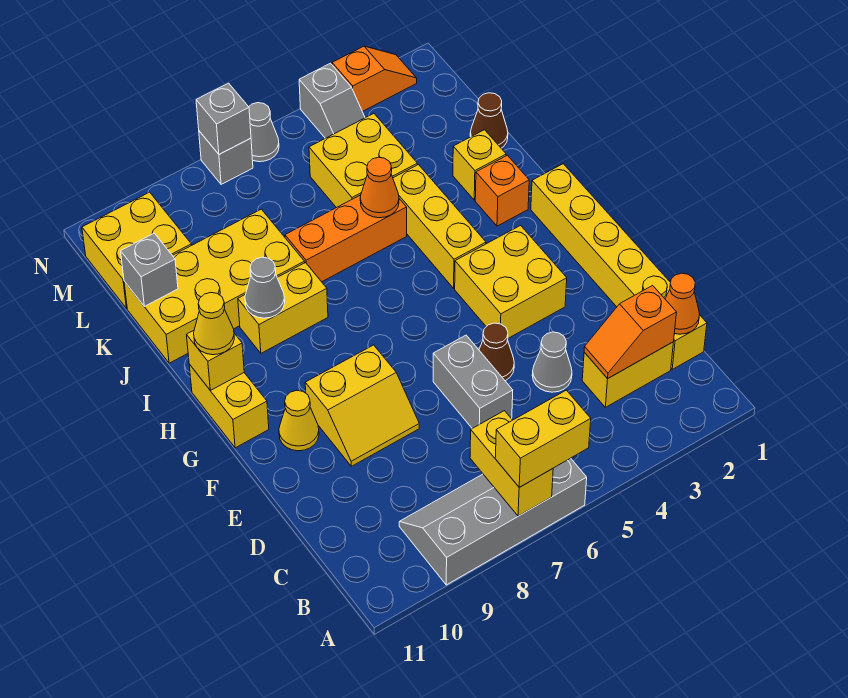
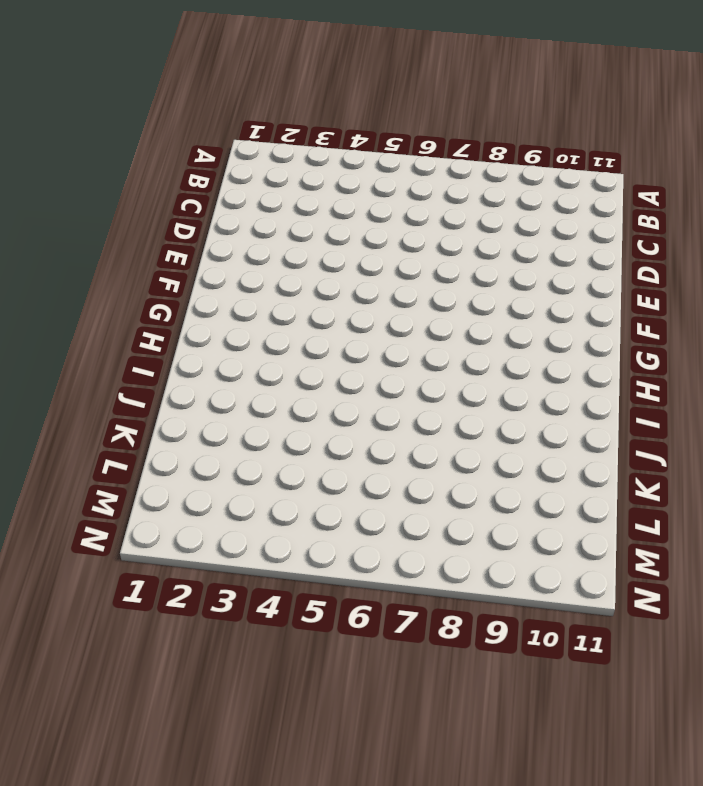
none -> grey 2x4 slope [399,458,587,585]
none -> yellow 1x6 brick [531,164,707,369]
none -> yellow 1x2 brick [582,342,673,407]
none -> grey 1x1 cone [532,332,572,392]

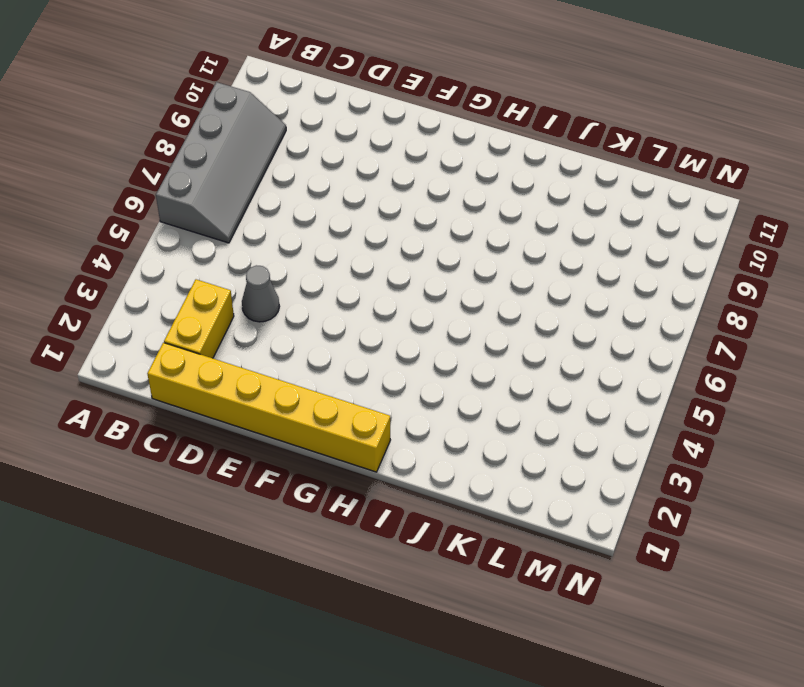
none -> grey 1x2 brick [433,335,513,428]
none -> brown 1x1 cone [479,323,514,381]
none -> yellow 2x2 slope [305,345,419,466]
none -> yellow 2x2 brick [455,226,567,338]

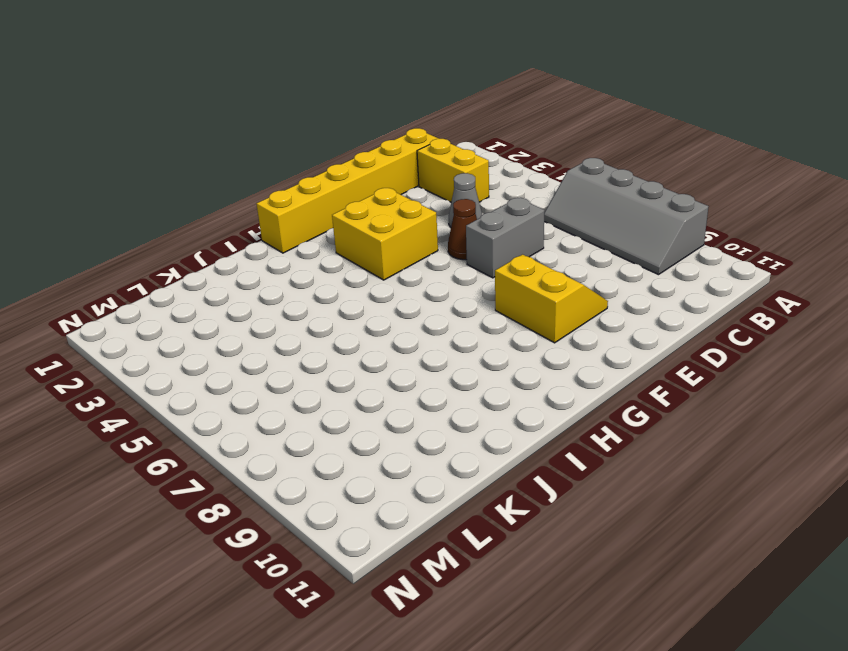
none -> yellow 1x1 cone [279,390,319,451]
none -> yellow 1x2 brick [189,364,269,448]
none -> yellow 1x3 brick [393,165,486,288]
none -> orange 1x1 brick [475,155,529,226]

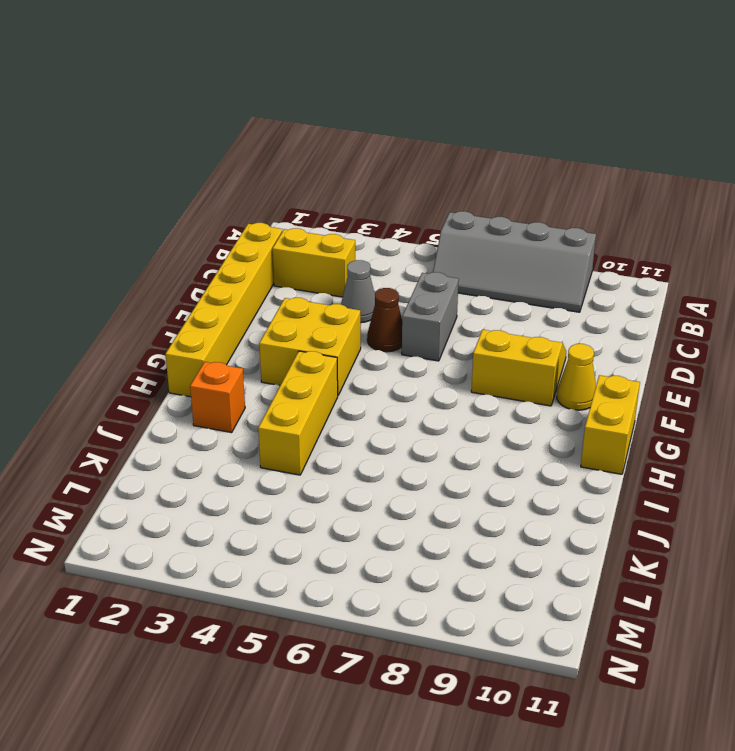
none -> yellow 1x2 brick [238,263,328,353]
none -> yellow 1x1 brick [453,130,506,200]
none -> orange 1x3 brick [285,195,407,282]
none -> yellow 2x4 brick [124,209,305,363]

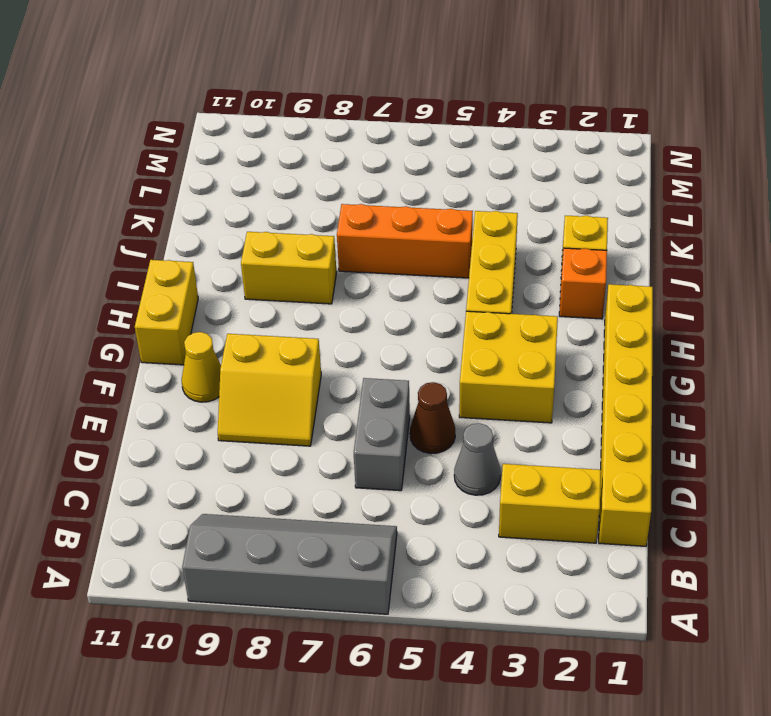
none -> yellow 2x4 brick [124,209,305,363]
none -> brown 1x1 cone [470,93,508,148]
none -> yellow 2x2 brick [309,114,417,208]
none -> yellow 2x2 brick [82,192,192,309]

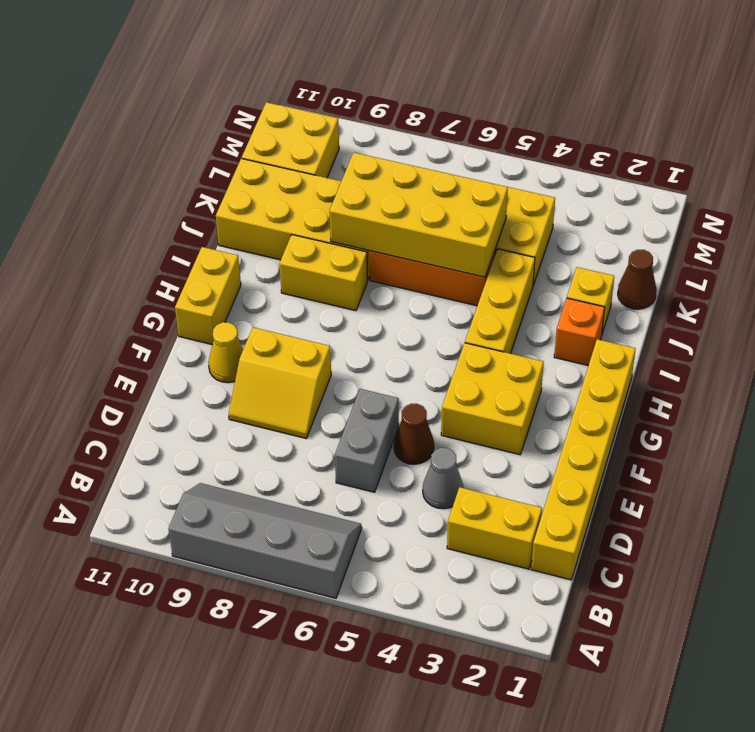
yellow 2x4 brick [329,152,508,277] -> orange 1x1 cone [360,157,399,218]
none -> grey 1x2 slope [299,63,365,138]
none -> orange 1x2 slope [332,46,417,112]
none -> grey 1x1 cone [249,103,279,162]
none -> grey 1x1 brick [199,131,253,184]

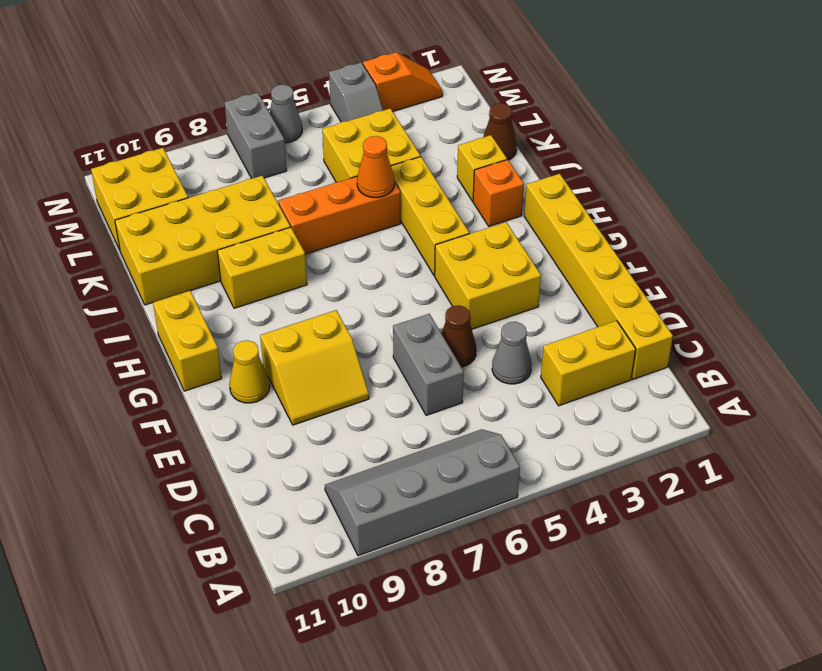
grey 1x2 brick [224,92,287,179] -> grey 1x1 brick [199,131,253,184]
none -> yellow 1x2 brick [470,411,553,516]
none -> orange 1x1 cone [665,273,700,334]
none -> orange 1x2 slope [584,286,677,379]
none -> yellow 1x1 brick [187,330,244,390]

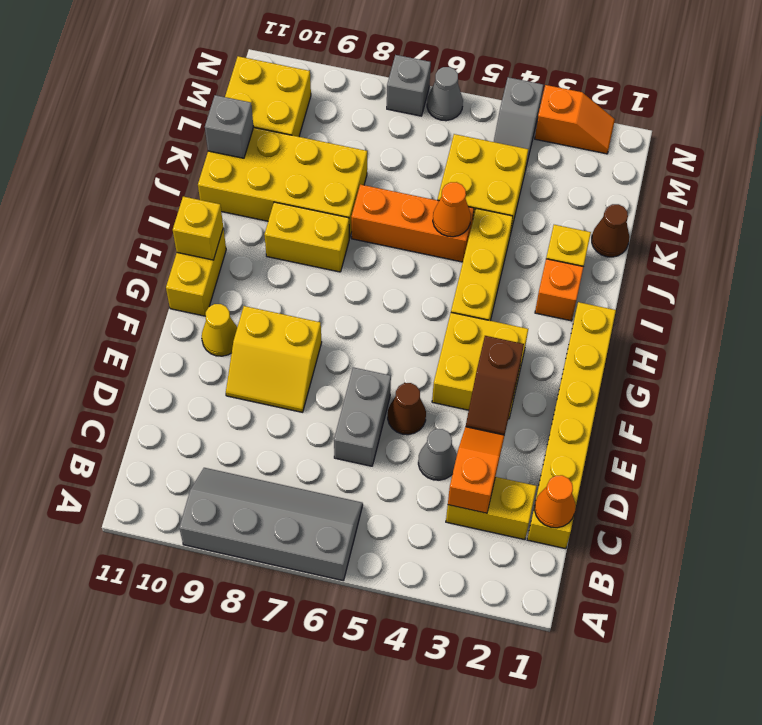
orange 1x2 slope [448,427,504,513] -> orange 1x2 slope turned to [584,286,677,379]
brown 1x2 slope [466,336,524,435] -> none
none -> yellow 1x2 brick [470,411,553,516]
none -> grey 1x1 cone [245,257,285,318]
none -> grey 1x1 brick [196,83,251,154]
none -> yellow 1x2 brick [495,390,591,487]

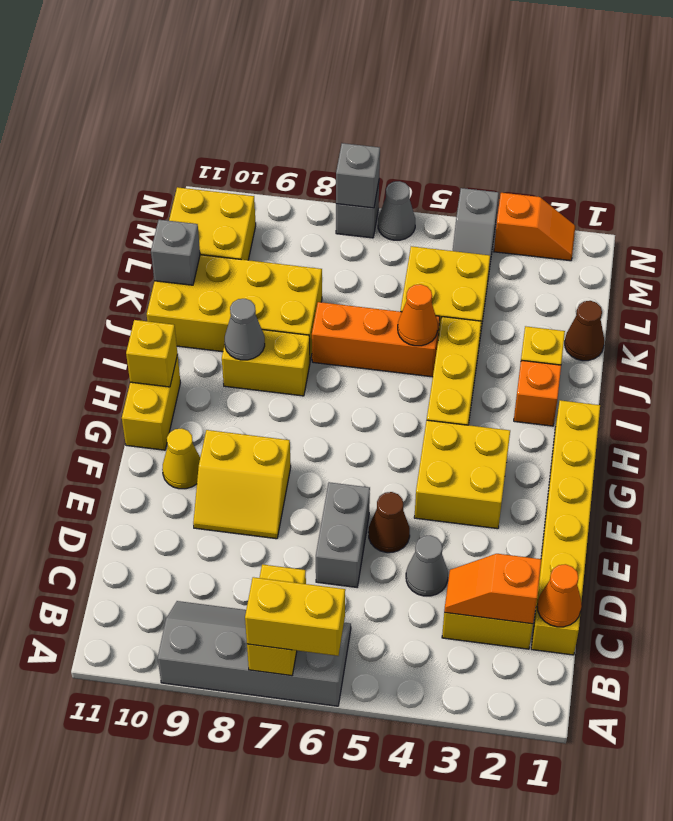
none -> yellow 1x1 cone [194,293,234,355]

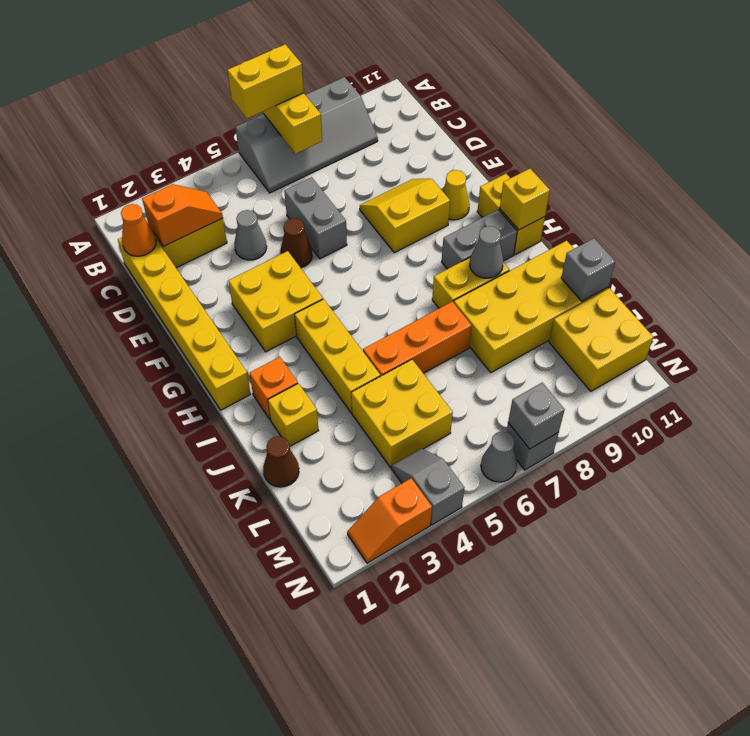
grey 1x2 brick [442,210,517,269] -> none
none -> orange 1x1 cone [360,157,399,218]
none -> yellow 1x1 cone [194,293,234,355]

